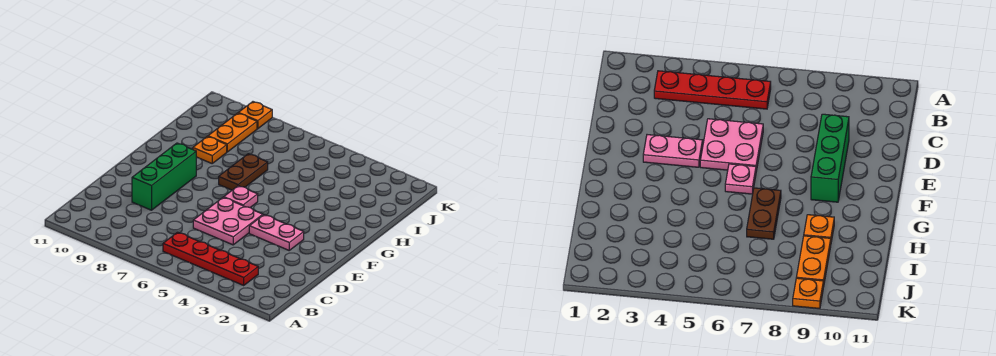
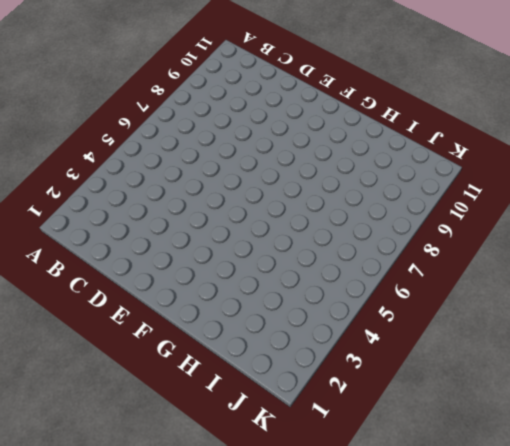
none -> red 1x4 plate [163,232,258,285]
none -> pink 2x2 plate [193,197,263,245]

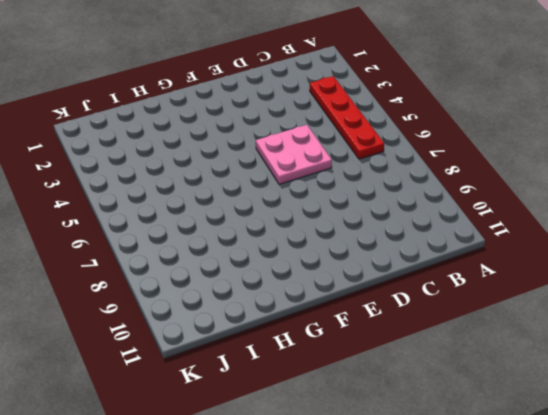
none -> green 1x3 brick [132,143,196,210]
none -> pink 1x2 plate [249,215,304,250]

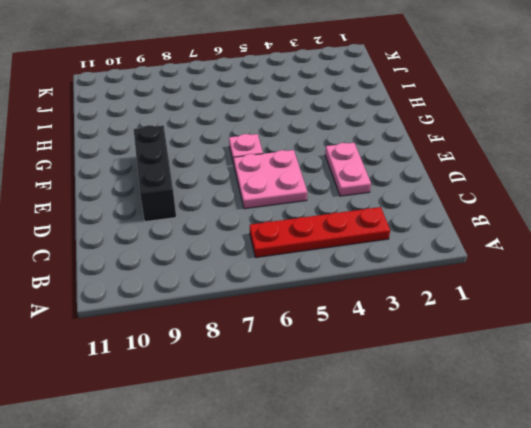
pink 1x2 plate [325,143,371,196] -> pink 1x2 plate turned to [249,215,304,250]
black 1x3 brick [134,125,176,222] -> green 1x3 brick [132,143,196,210]
none -> brown 1x2 plate [219,154,268,190]
none -> orange 1x1 plate [193,136,227,163]

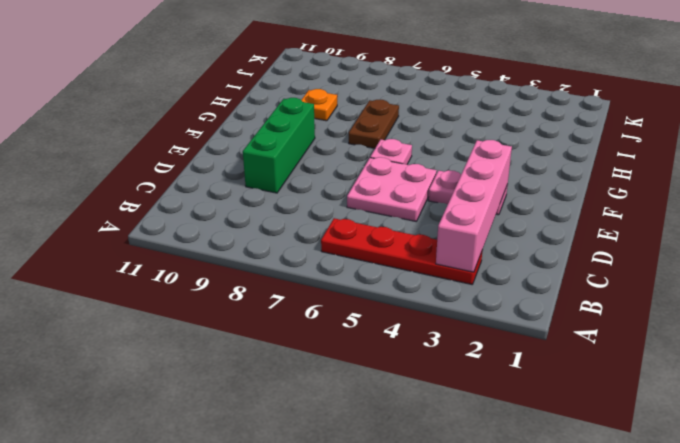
pink 1x4 brick [436,140,512,272] -> none
none -> orange 1x2 plate [208,113,257,152]
none -> orange 1x1 plate [239,102,272,129]

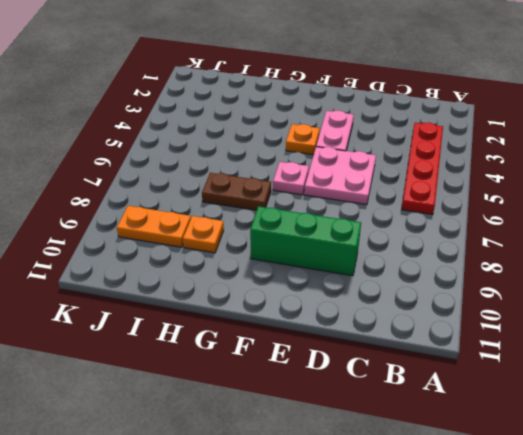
orange 1x1 plate [286,124,320,155] -> orange 1x1 plate moved to [239,102,272,129]

